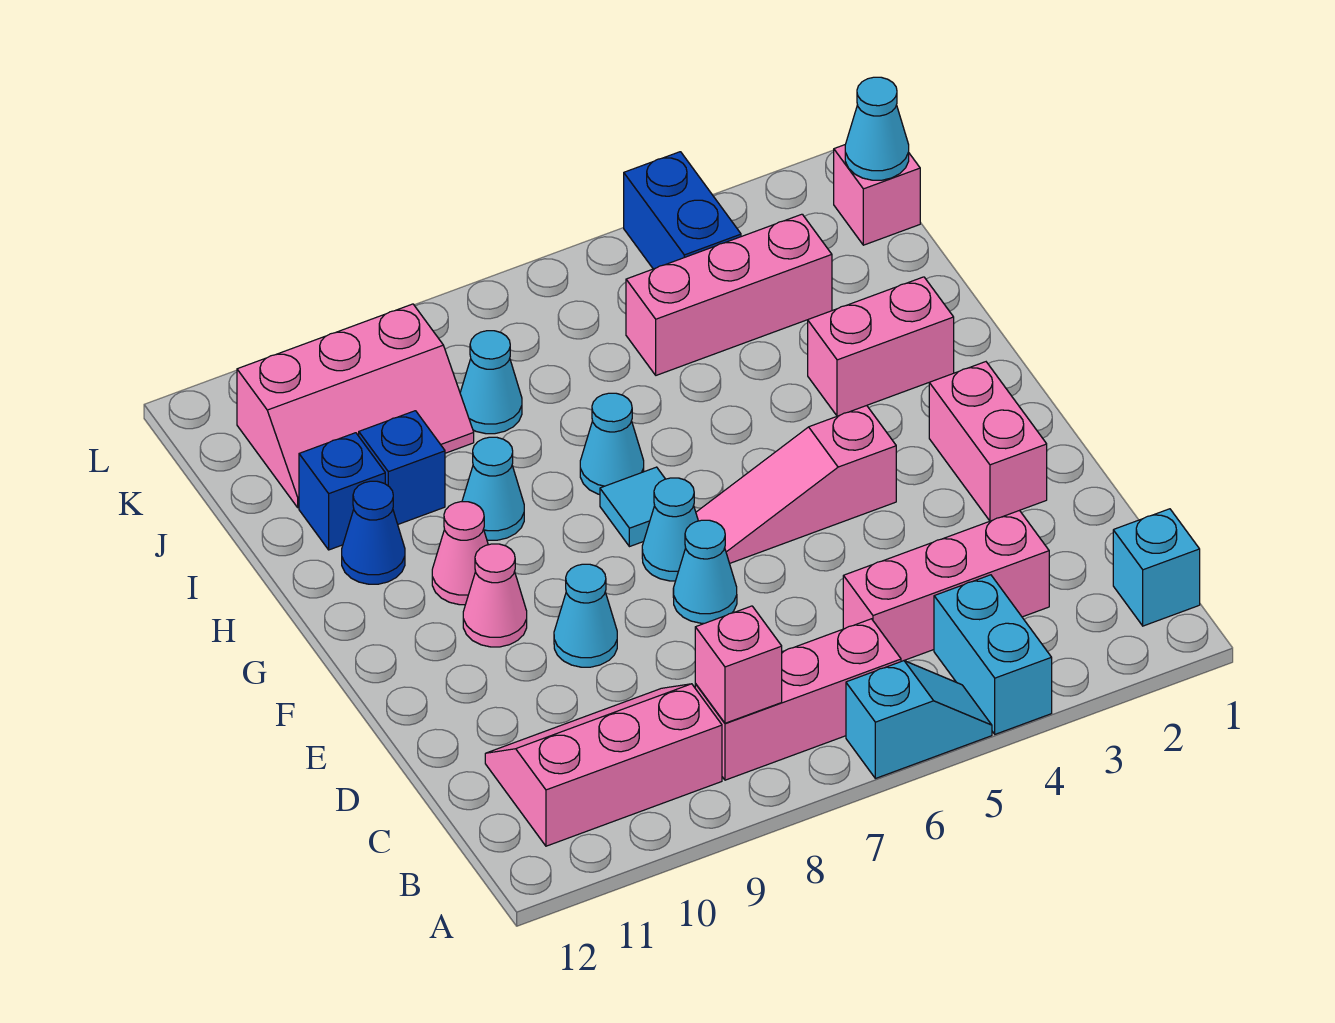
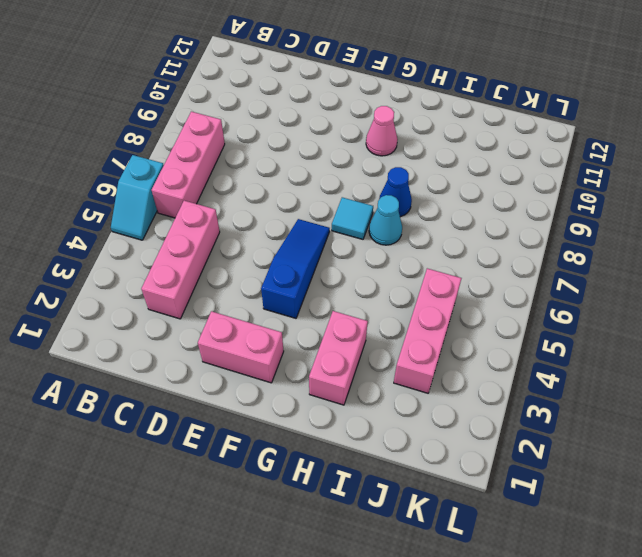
blue 1x3 slope [261,219,330,318] -> pink 1x3 slope [696,406,896,563]
blue 1x1 cone [379,167,412,217] -> blue 1x1 cone moved to [342,481,405,584]
none -> cyan 1x2 brick [934,575,1052,734]
none -> cyan 1x1 brick [1113,509,1200,626]
none -> pink 2x3 slope [485,684,722,846]

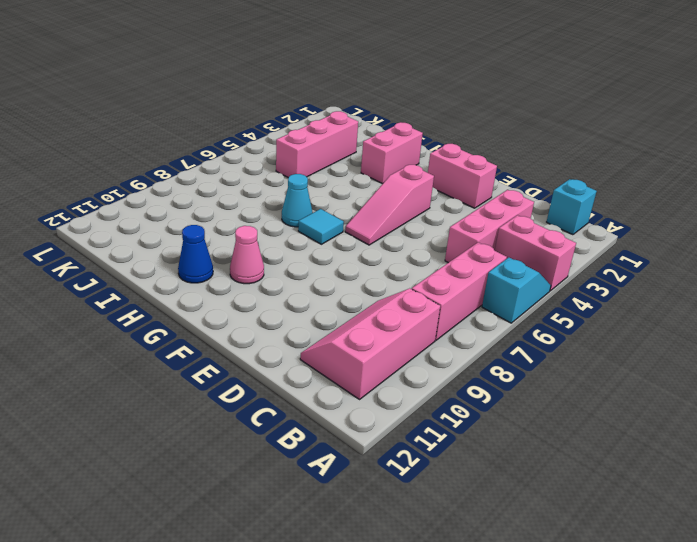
pink 1x2 brick [495,215,576,291] -> cyan 1x2 brick [934,575,1052,734]
none -> cyan 1x1 cone [673,520,737,623]
none -> cyan 1x1 cone [554,564,617,667]
none -> cyan 1x1 cone [642,478,698,581]

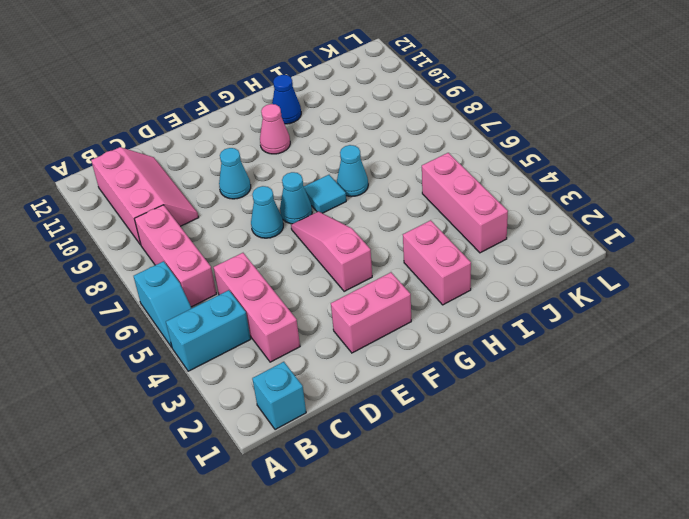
none -> pink 1x1 cone [463,544,527,647]
none -> cyan 1x1 cone [462,437,524,540]
none -> blue 1x1 brick [359,411,445,524]

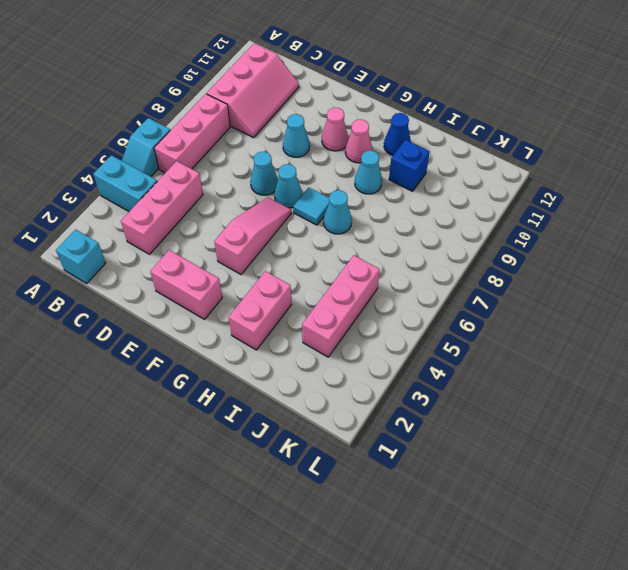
none -> blue 1x1 brick [299,433,385,550]
none -> cyan 1x1 cone [460,331,522,434]
none -> pink 2x3 slope [237,304,474,507]

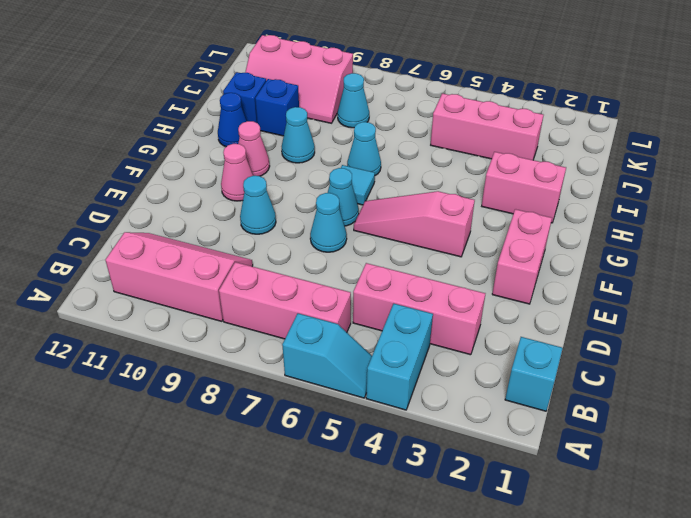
none -> pink 1x1 brick [834,145,920,245]
none -> blue 1x2 brick [624,152,741,269]
none -> pink 1x1 brick [695,606,782,723]

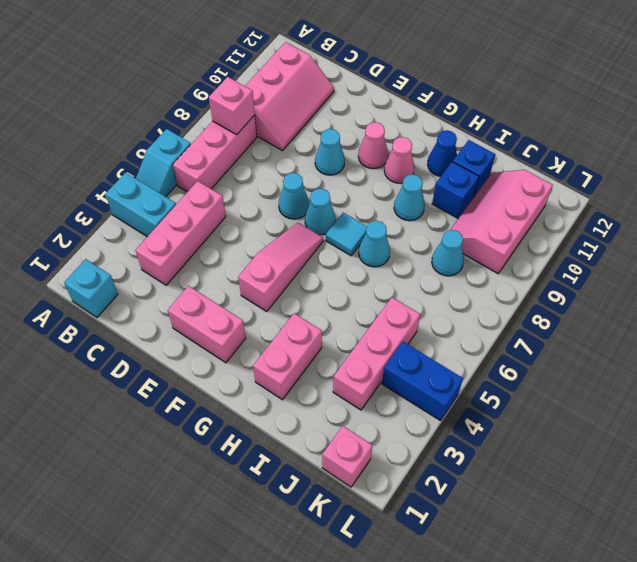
none -> cyan 1x1 cone [845,77,909,180]

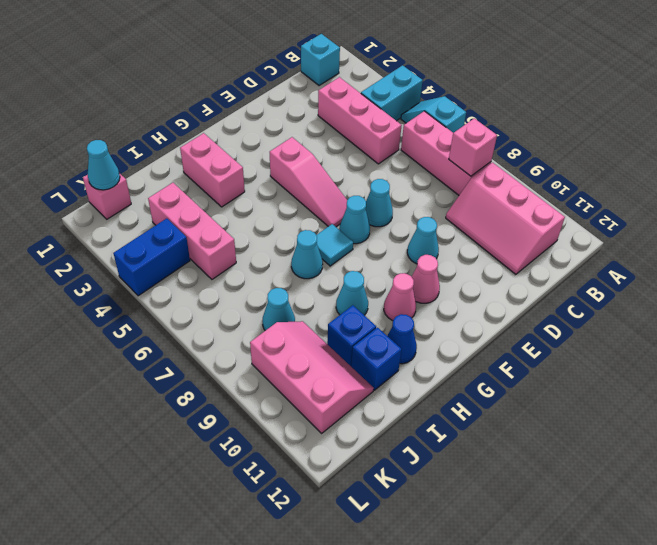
none -> pink 1x2 brick [929,362,1047,521]

